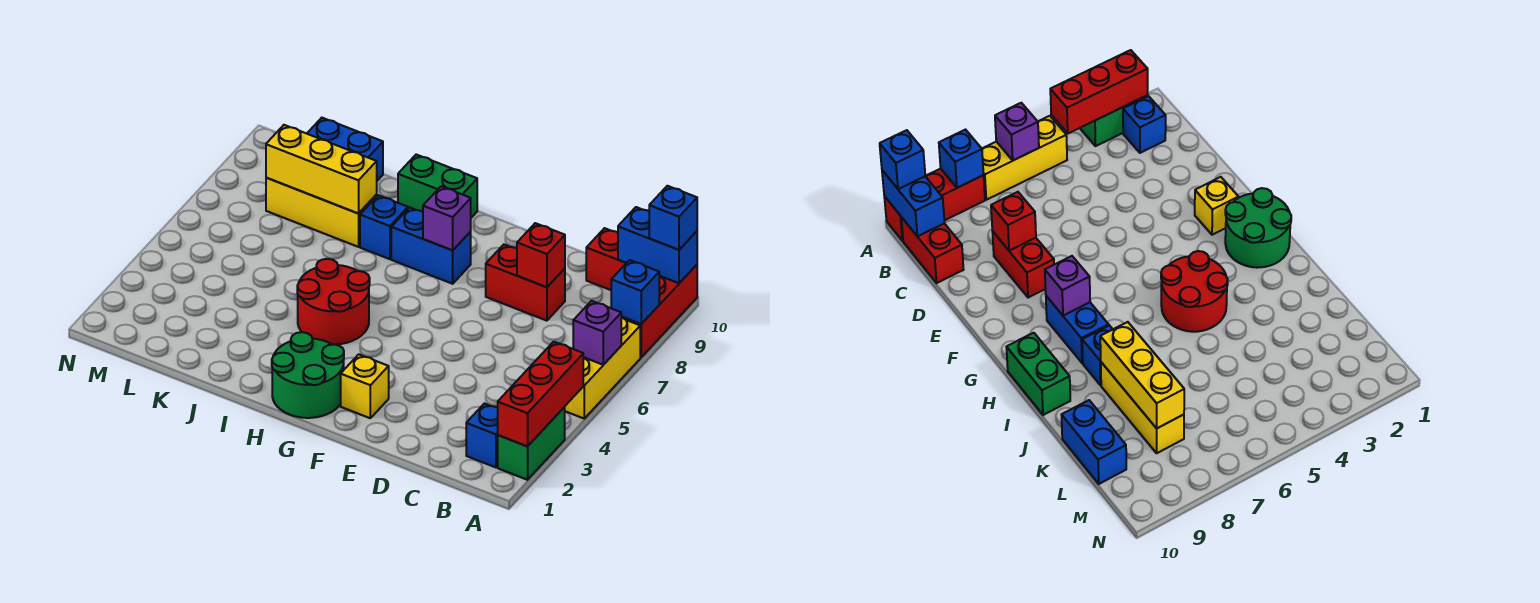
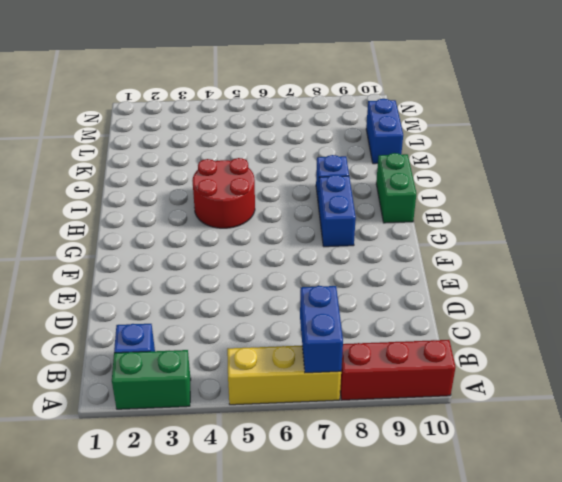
blue 1x2 brick [300,286,343,373] -> blue 1x2 brick moved to [618,207,697,283]
none -> red 1x2 brick [586,228,626,290]
none -> red 1x2 brick [486,245,565,321]
none -> yellow 1x1 brick [341,354,389,418]

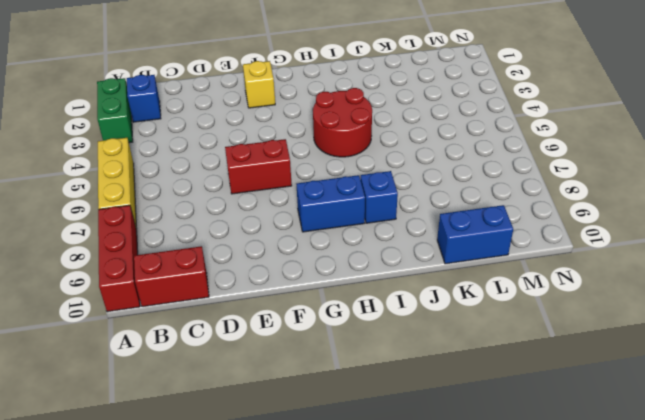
red 1x2 brick [225,139,292,194] -> red 1x2 brick moved to [486,245,565,321]
none -> green 2x2 round brick [272,332,344,418]
none -> green 1x2 brick [398,155,477,218]
none -> yellow 1x3 brick [266,178,377,247]

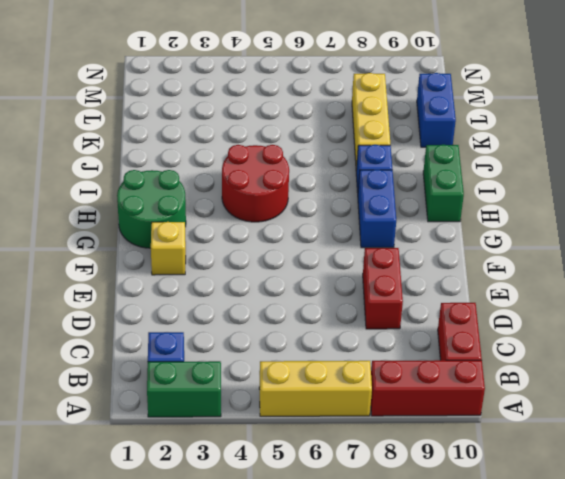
none -> red 1x3 brick [498,342,583,446]
none -> purple 1x1 brick [573,301,621,365]
none -> blue 1x1 brick [611,260,659,324]

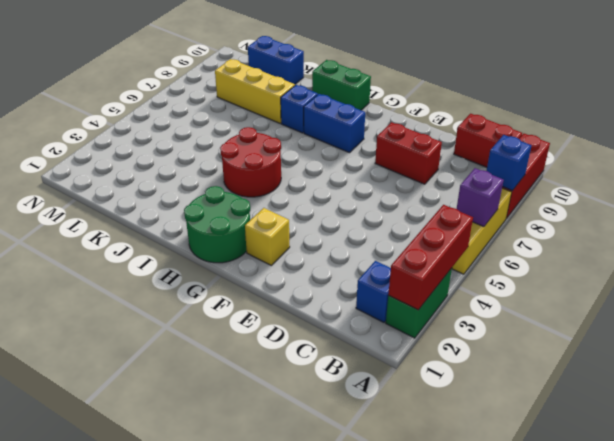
none -> blue 1x2 brick [618,207,697,283]
none -> red 1x1 brick [517,223,565,287]
none -> purple 1x1 brick [423,186,471,250]

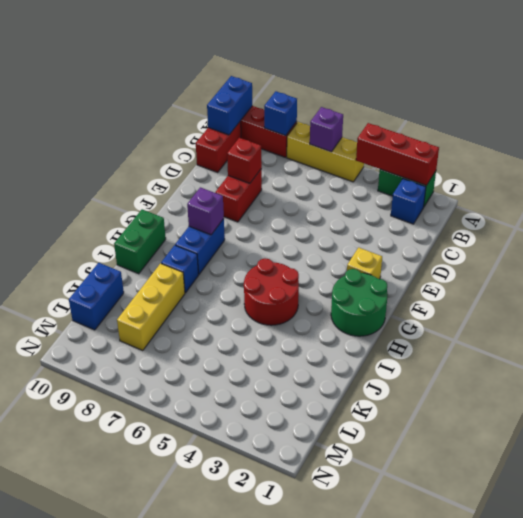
none -> yellow 1x3 brick [266,125,377,214]
none -> blue 1x1 brick [649,186,697,250]

